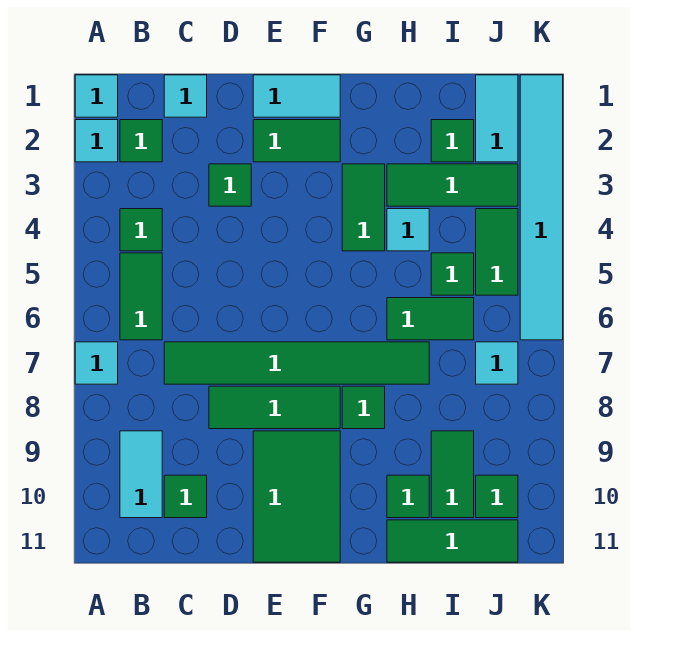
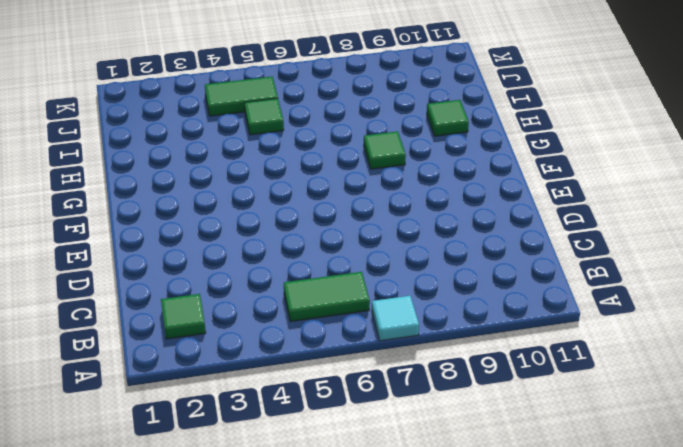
none -> cyan 1x1 tile [75,75,118,117]
none -> cyan 1x1 tile [75,120,118,162]
none -> green 1x1 tile [120,209,162,251]
none -> cyan 1x2 tile [120,431,162,518]

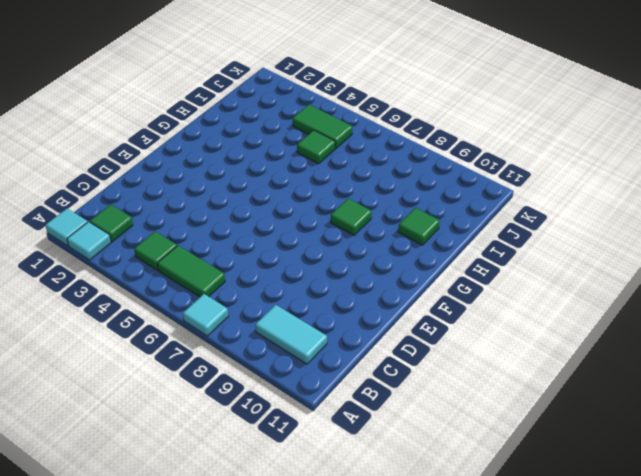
none -> cyan 1x1 tile [164,75,207,117]
none -> green 1x6 tile [164,342,429,384]
none -> green 1x1 tile [164,475,207,518]
none -> green 1x1 tile [209,164,251,206]

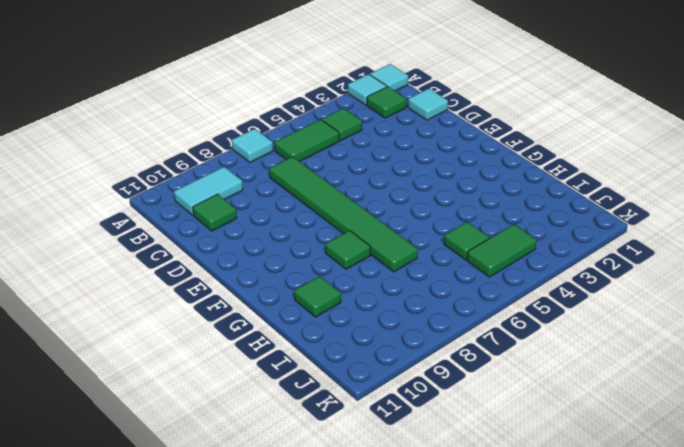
none -> green 1x1 tile [209,164,251,206]
none -> green 1x3 tile [209,386,340,429]
none -> cyan 1x2 tile [253,75,340,117]
none -> green 1x2 tile [253,120,340,162]

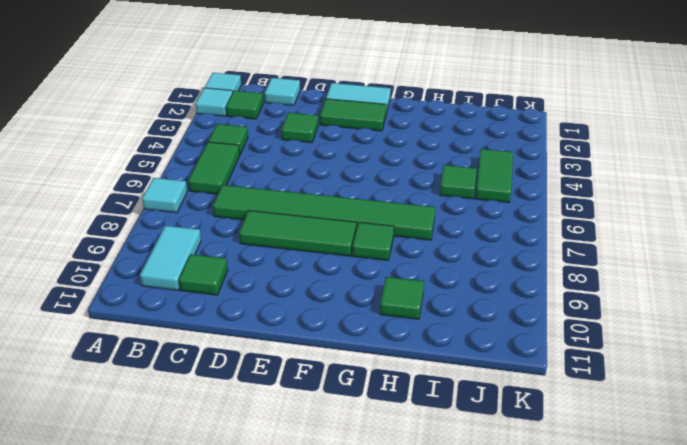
none -> green 2x3 tile [253,431,340,562]
none -> green 1x2 tile [342,164,385,251]
none -> green 1x3 tile [387,164,518,206]
none -> cyan 1x1 tile [387,209,429,251]

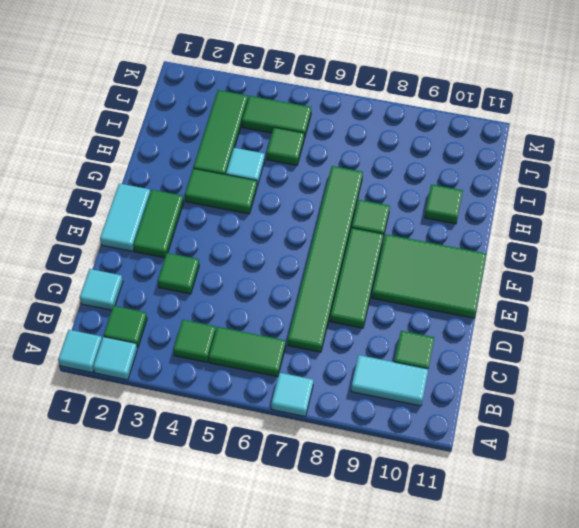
none -> green 1x2 tile [387,298,474,340]
none -> green 1x3 tile [387,520,518,562]
none -> green 1x1 tile [431,120,474,162]
none -> green 1x2 tile [431,431,474,518]

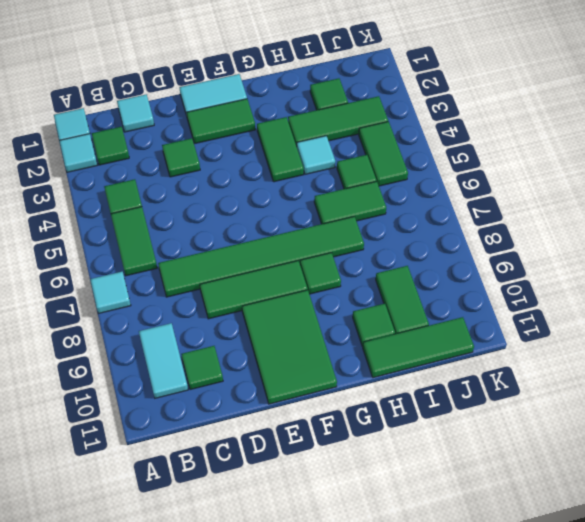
none -> cyan 1x2 tile [476,75,518,162]
none -> cyan 1x1 tile [476,342,518,384]
none -> green 1x1 tile [476,475,518,518]
none -> cyan 1x6 tile [520,75,563,340]

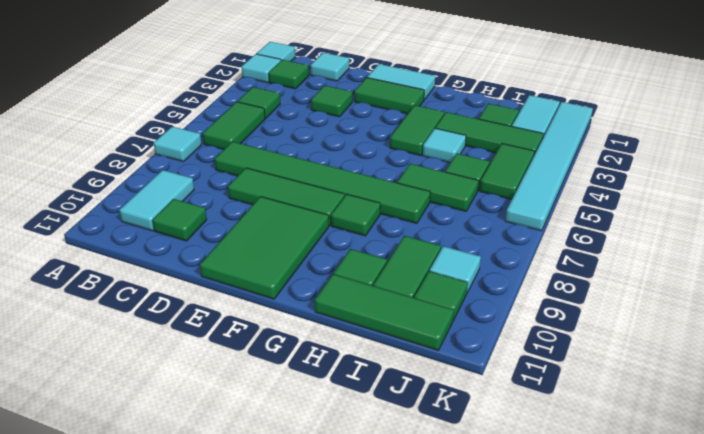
cyan 1x1 tile [429,246,481,292] -> cyan 1x1 tile moved to [476,342,518,384]

